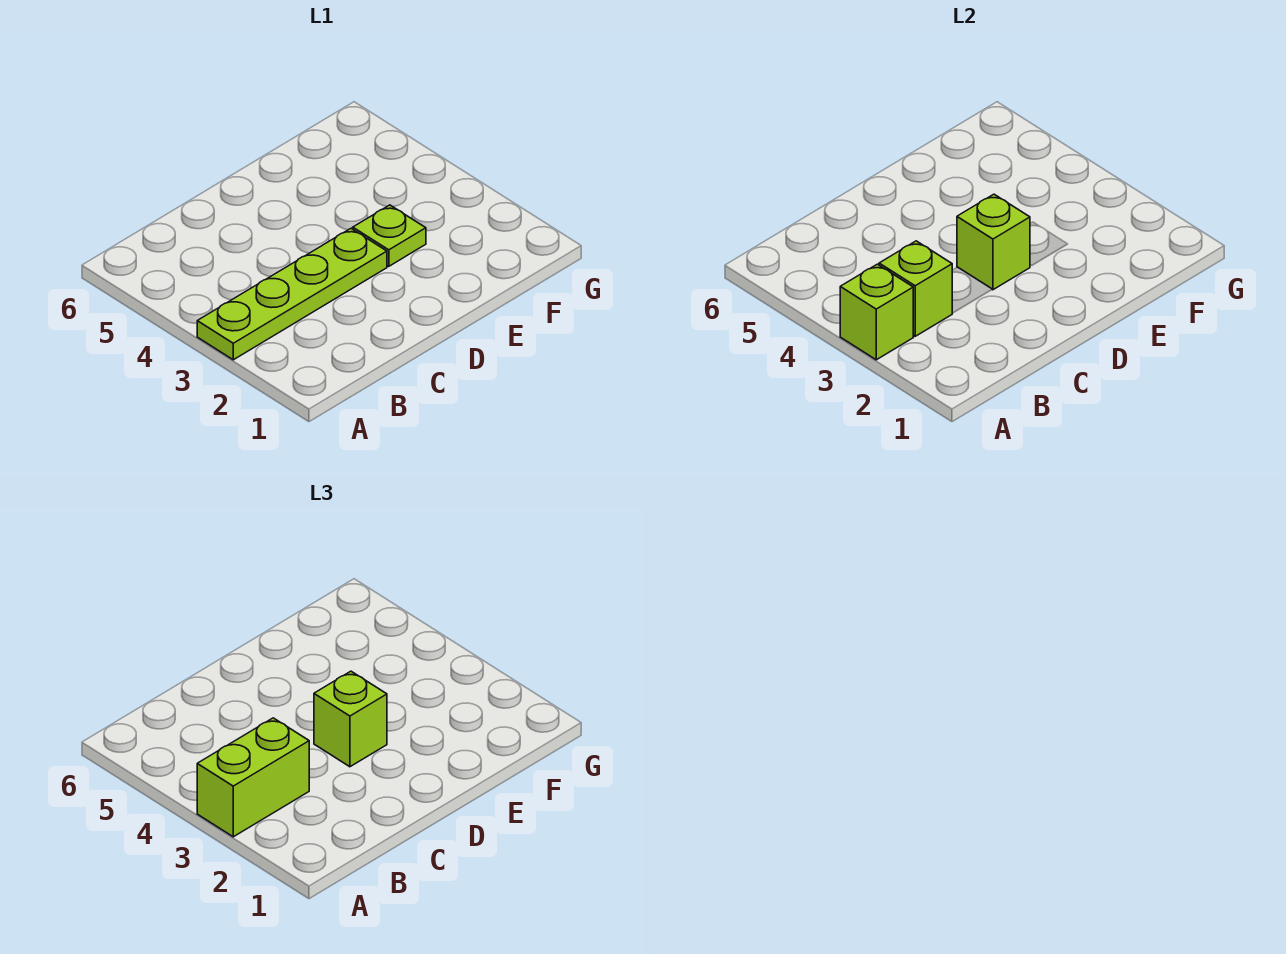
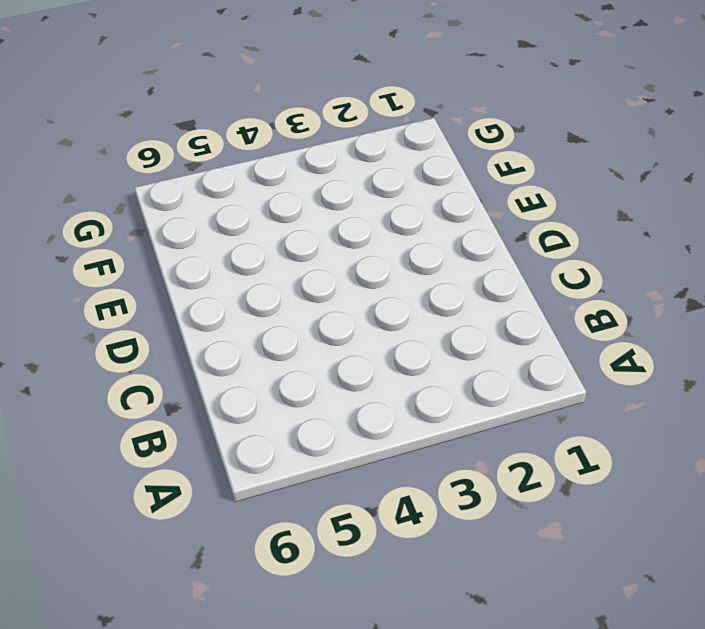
none -> lime 1x4 plate [197,229,387,360]
none -> lime 1x1 plate [353,205,426,266]

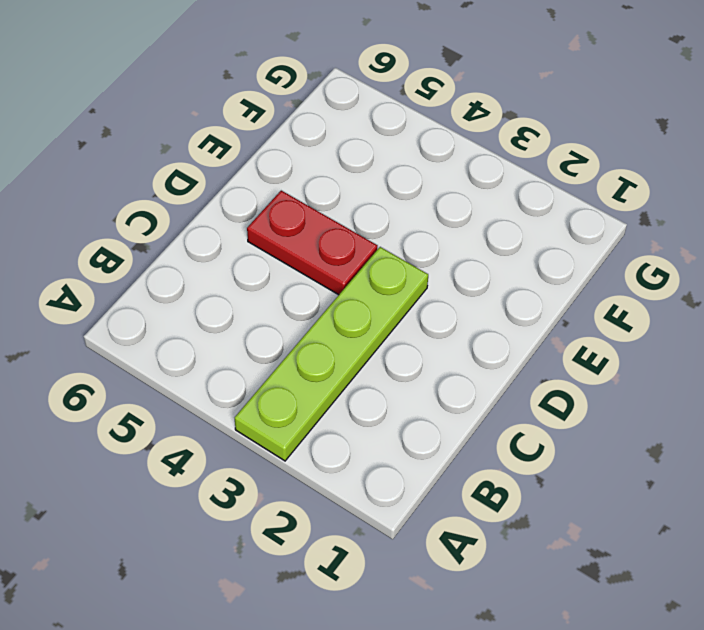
red 1x2 plate [247,191,377,295] -> none
none -> lime 1x1 plate [353,205,426,266]
none -> lime 1x1 brick [840,264,913,360]

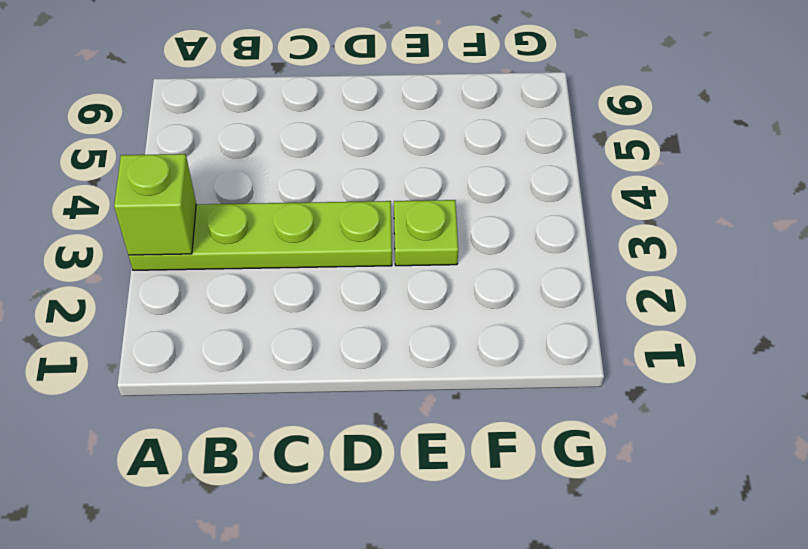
none -> lime 1x1 brick [879,241,952,336]
none -> lime 1x1 brick [957,194,1030,290]

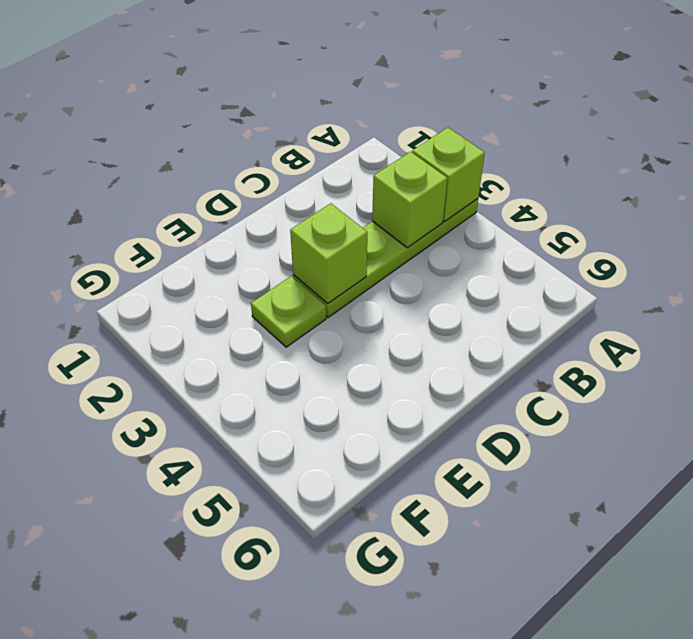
none -> lime 1x2 brick [197,718,309,837]
none -> lime 1x1 brick [314,671,387,767]

